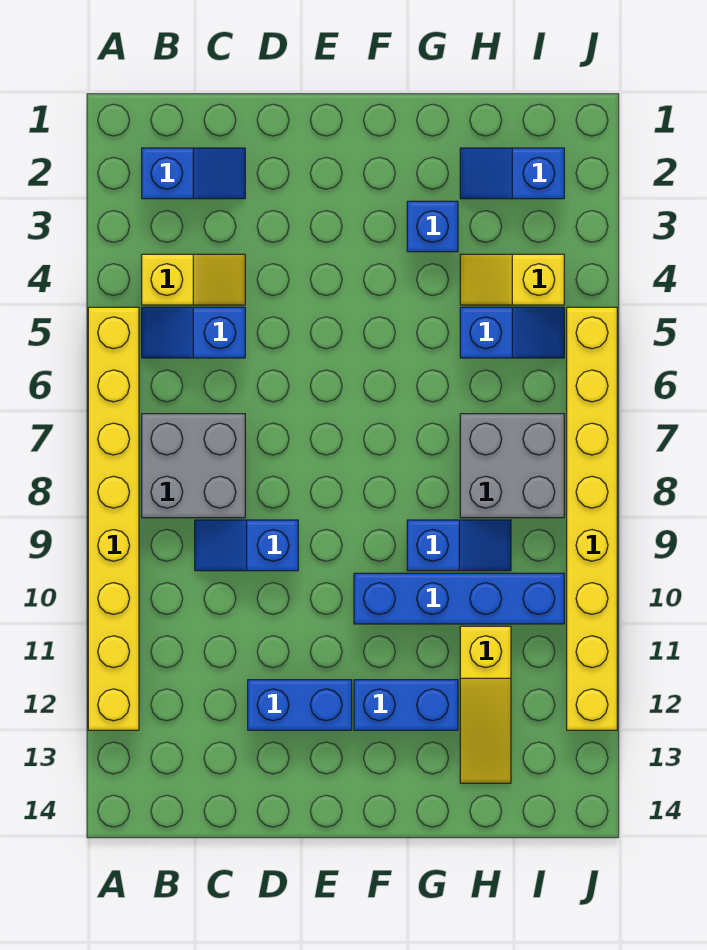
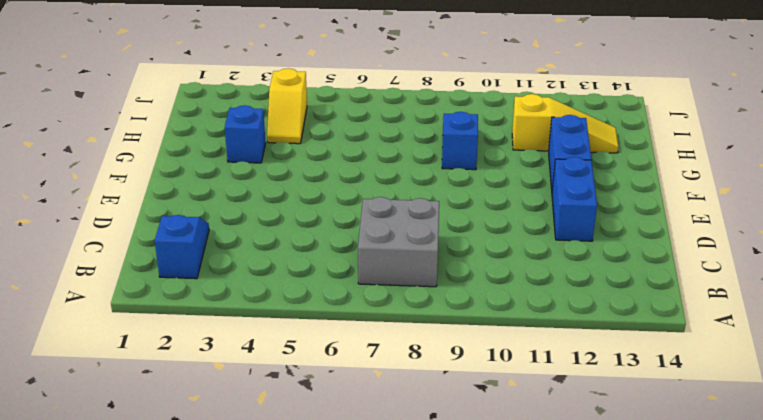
none -> yellow 1x8 brick [88,307,139,730]
none -> yellow 1x2 slope [142,254,245,305]
none -> blue 1x2 slope [142,307,245,358]

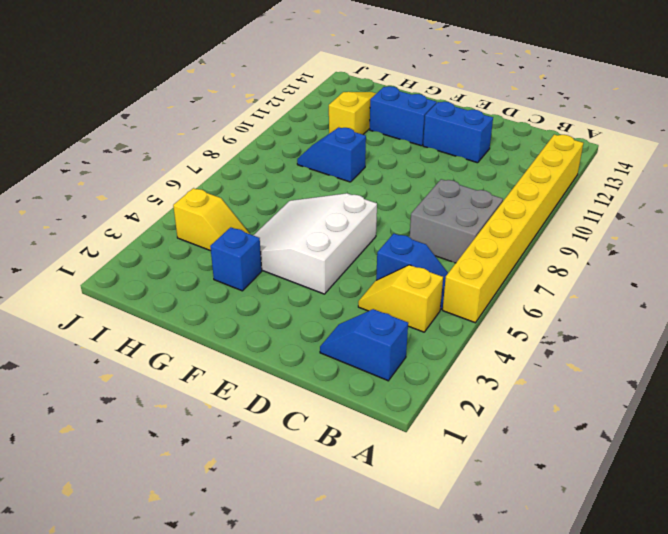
white 3x3 slope [253,193,377,294] -> none
none -> blue 1x2 slope [195,520,298,571]
none -> blue 1x4 brick [354,573,564,624]
none -> blue 1x2 slope [460,148,564,199]

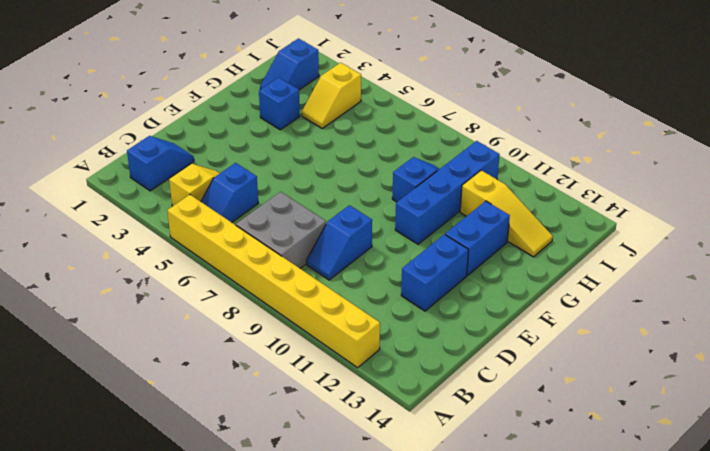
none -> blue 1x2 slope [460,307,564,358]
none -> grey 2x2 brick [460,414,564,518]
none -> yellow 1x8 brick [567,307,617,730]

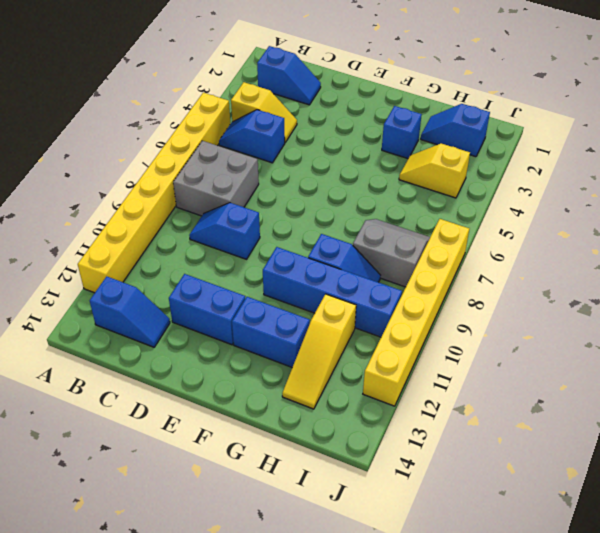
blue 1x2 slope [90,276,170,347] -> blue 1x2 slope moved to [460,307,564,358]
grey 2x2 slope [353,219,430,287] -> grey 2x2 brick [460,414,564,518]
yellow 1x6 brick [363,219,469,406] -> yellow 1x8 brick [567,307,617,730]

